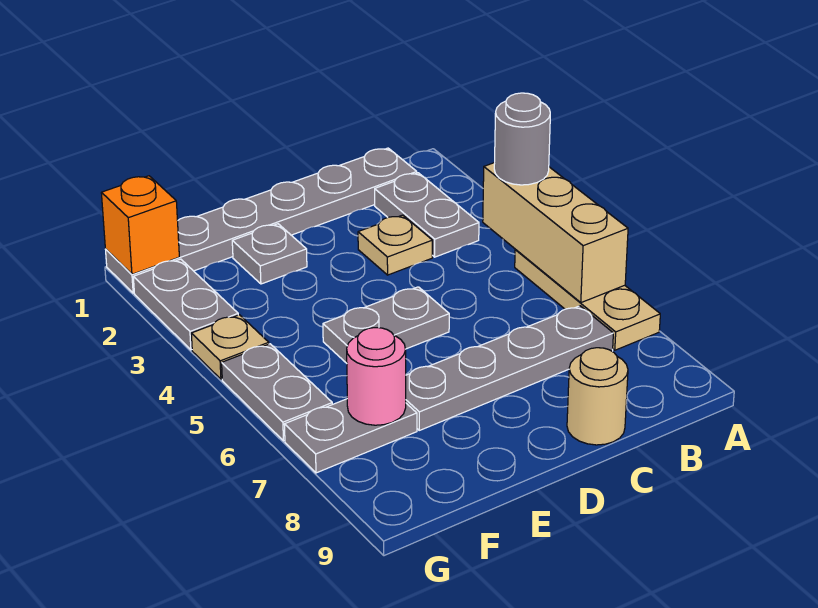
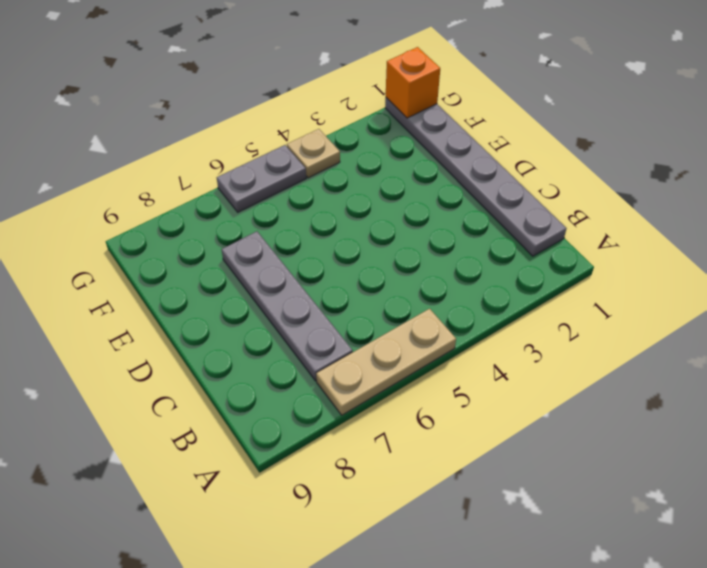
none -> grey 1x2 plate [375,173,479,257]
none -> tan 1x1 plate [358,215,432,275]
none -> tan 1x1 round brick [567,348,628,445]

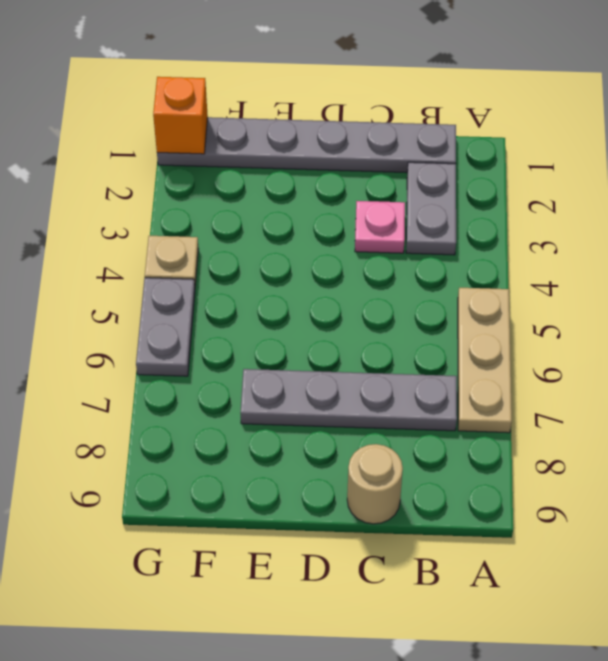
pink 1x1 plate [355,201,405,253] -> tan 1x1 plate [358,215,432,275]
none -> grey 1x2 plate [323,287,449,363]
none -> grey 1x1 plate [232,224,307,284]
none -> grey 1x2 plate [284,399,417,473]

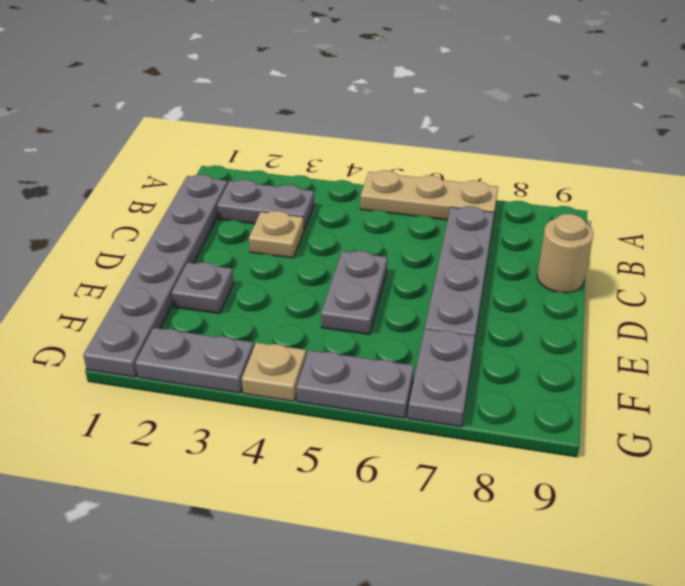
none -> tan 1x3 brick [483,163,628,303]
none -> pink 1x1 round brick [347,328,406,425]
none -> orange 1x1 brick [101,176,179,274]

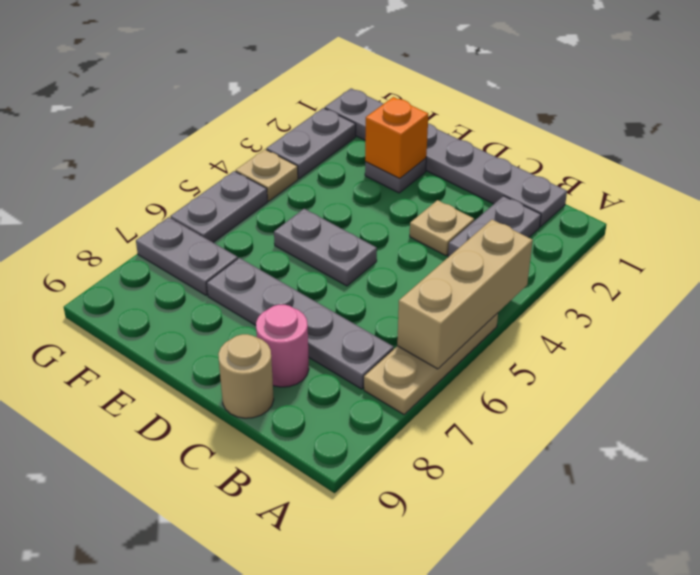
pink 1x1 round brick [256,305,309,387] -> pink 1x1 round brick moved to [347,328,406,425]
orange 1x1 brick [365,97,428,178] -> orange 1x1 brick moved to [101,176,179,274]
none -> grey 1x1 round brick [494,93,550,185]

